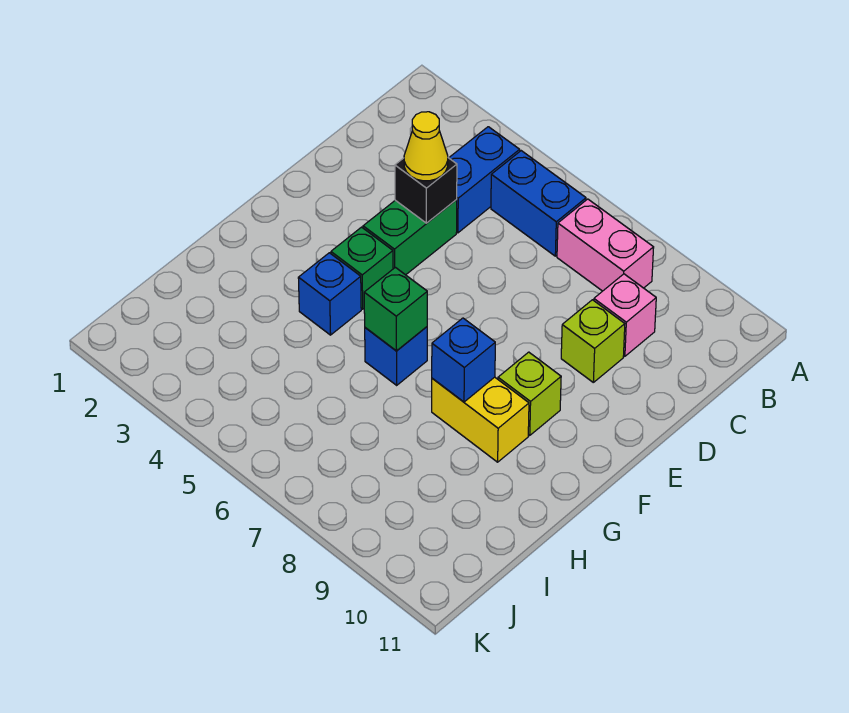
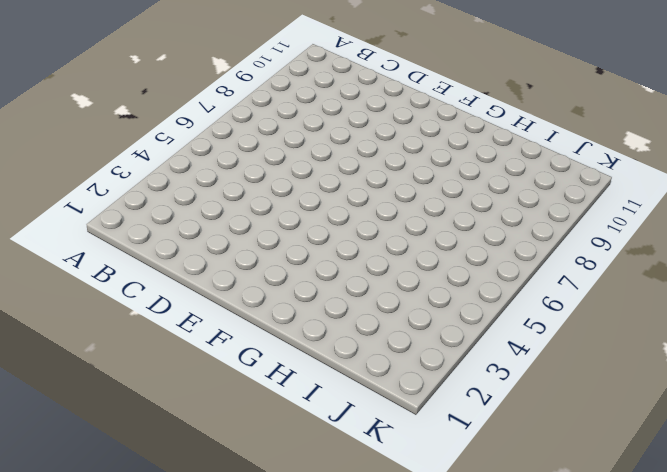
none -> blue 1x2 brick [449,127,520,233]
none -> blue 1x2 brick [491,151,586,256]
none -> pink 1x2 brick [557,199,654,291]

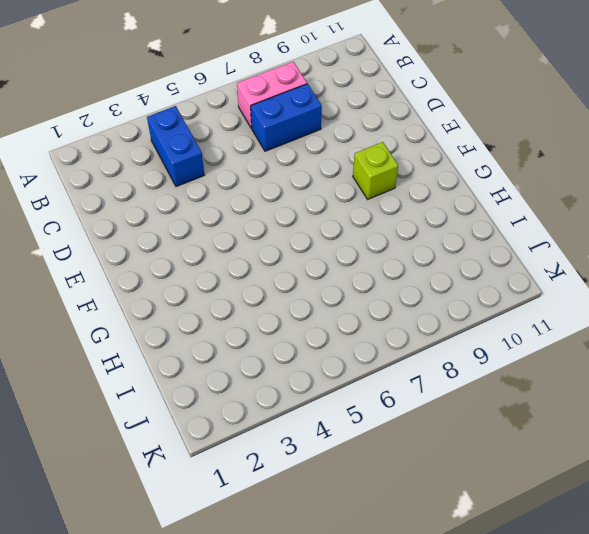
blue 1x2 brick [251,84,322,151] -> blue 1x2 brick moved to [491,151,586,256]
none -> pink 1x1 brick [594,274,656,356]
none -> green 1x2 brick [363,200,457,275]
none -> lime 1x1 brick [561,300,625,382]

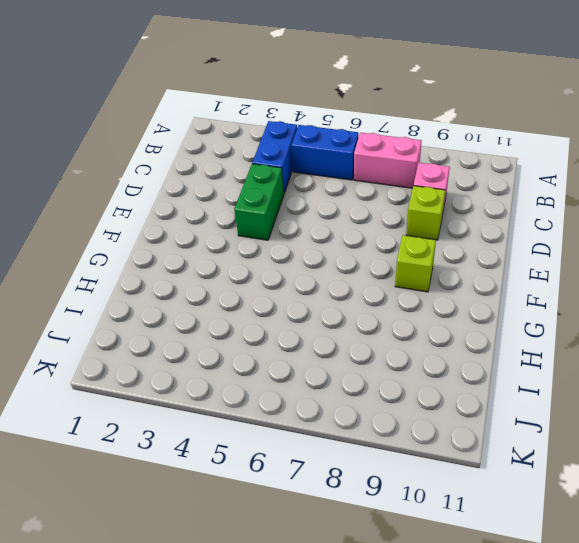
none -> green 1x1 brick [331,227,393,309]
none -> blue 1x1 brick [298,253,361,335]
none -> blue 1x1 brick [365,327,427,385]

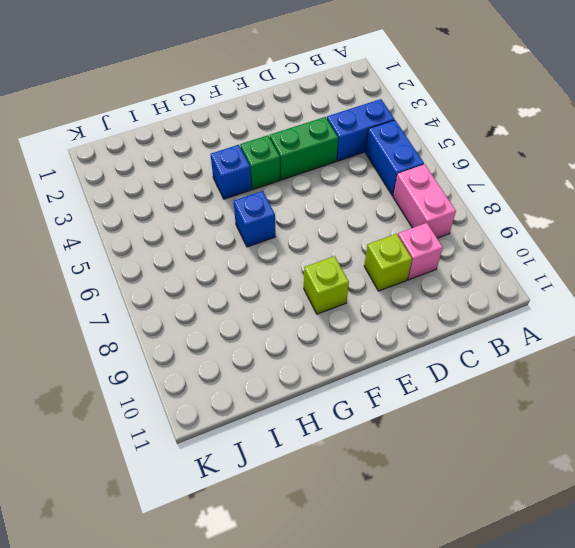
none -> yellow 1x2 brick [432,377,529,462]
none -> black 1x1 brick [395,158,457,223]
none -> green 1x1 brick [364,267,427,351]

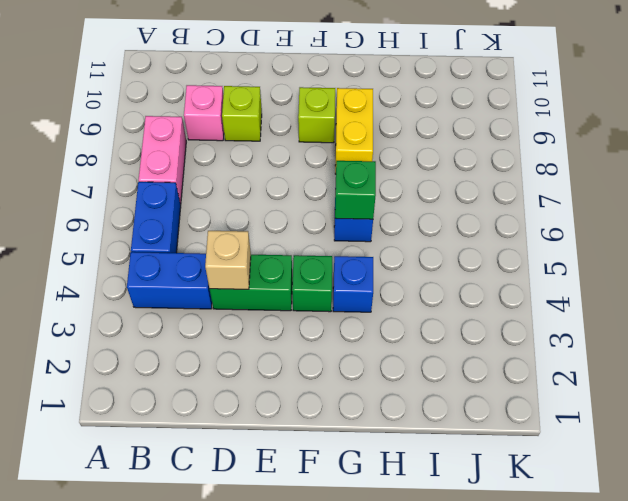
tan 1x1 brick [205,231,251,289] -> black 1x1 brick [395,158,457,223]
none -> blue 1x1 brick [432,318,495,402]
none -> yellow 1x1 cone [404,112,448,181]

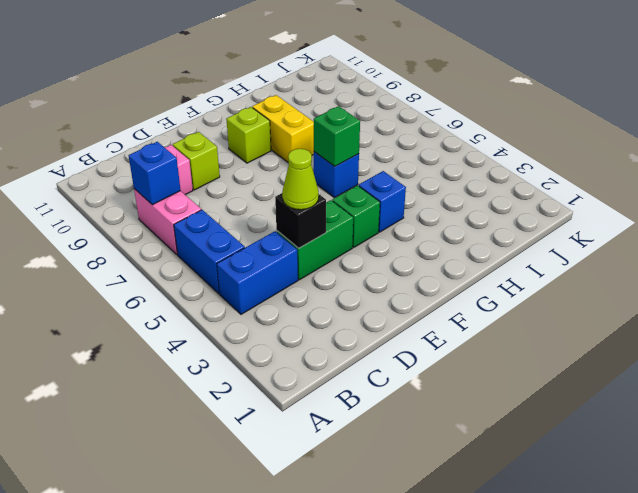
blue 1x1 brick [129,142,181,205] -> blue 1x1 brick moved to [432,318,495,402]
lime 1x1 cone [282,149,319,210] -> yellow 1x1 cone [404,112,448,181]

